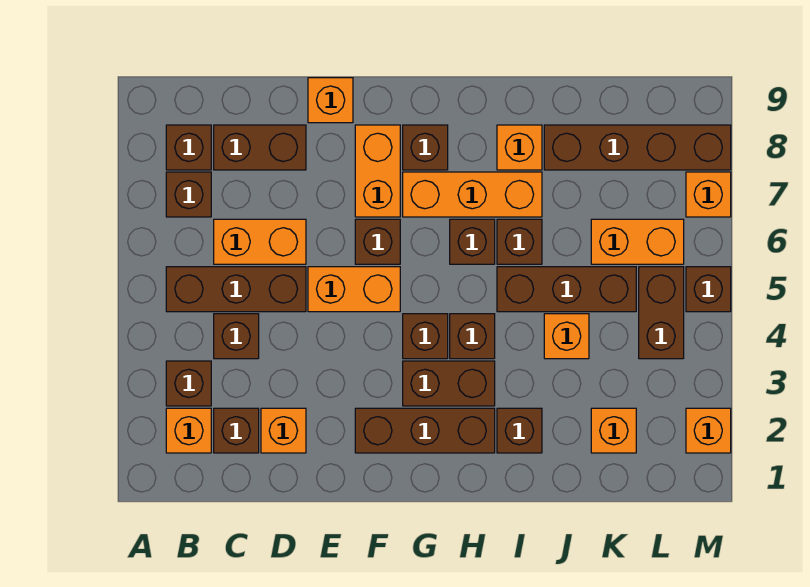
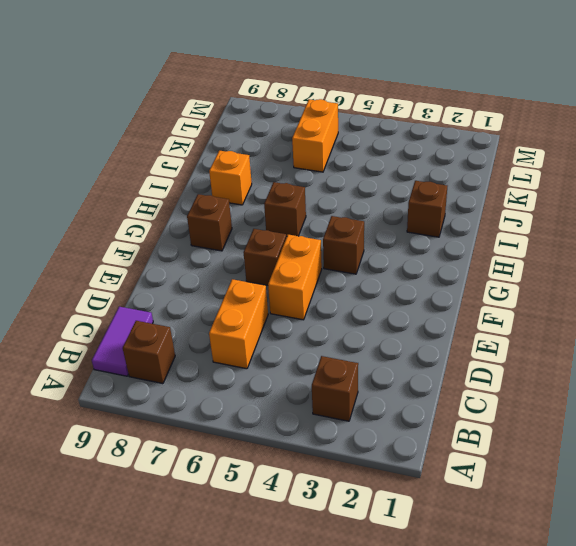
purple 1x2 tile [92,307,153,376] -> none
none -> orange 1x1 brick [166,408,211,453]
none -> brown 1x3 brick [166,267,306,312]
none -> brown 1x1 brick [166,172,211,217]
none -> brown 1x1 brick [214,408,259,453]

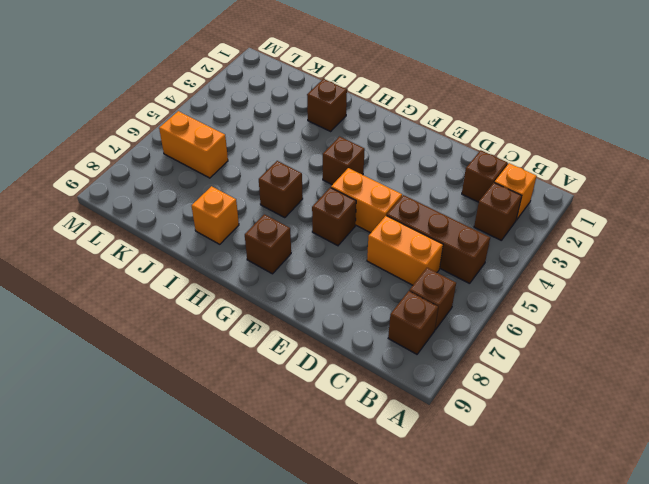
none -> brown 1x1 brick [214,314,259,359]
none -> brown 1x2 brick [214,125,306,170]
none -> orange 1x1 brick [261,408,306,453]
none -> orange 1x1 brick [308,78,353,123]

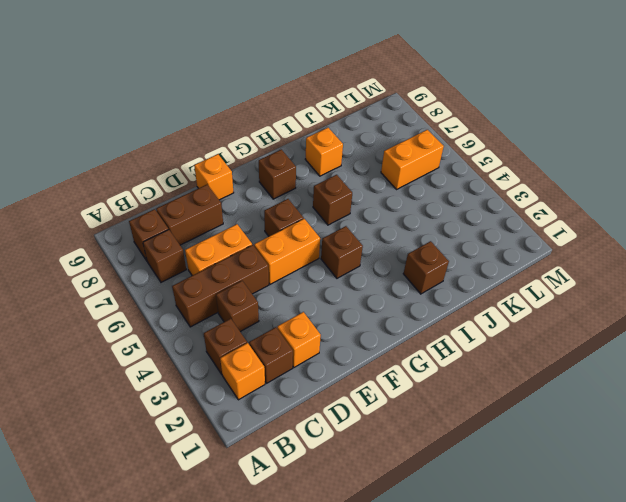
none -> brown 1x3 brick [355,408,495,453]
none -> orange 1x2 brick [355,125,400,217]
none -> brown 1x2 brick [403,361,495,406]
none -> orange 1x3 brick [403,172,542,217]

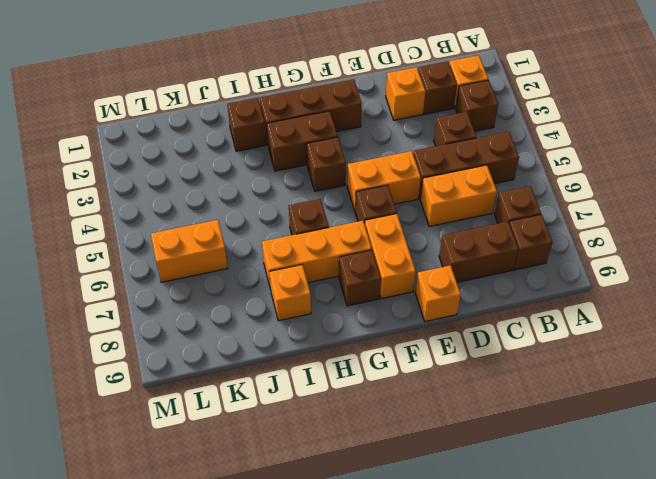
none -> brown 1x1 brick [450,314,495,359]
none -> brown 1x3 brick [497,267,636,312]
none -> brown 1x1 brick [497,219,542,264]
none -> orange 1x1 brick [544,314,589,359]

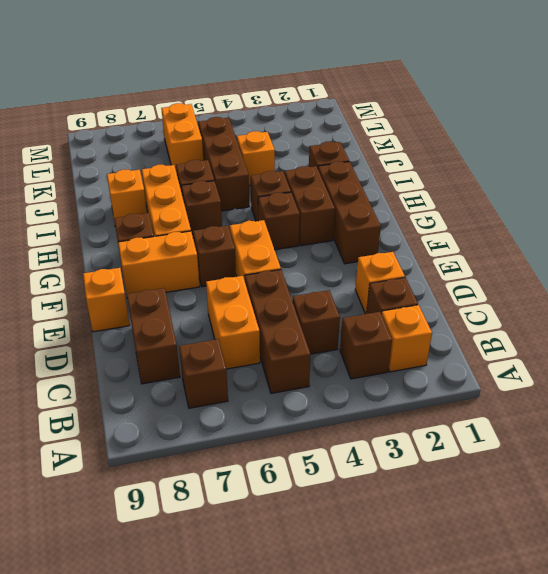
none -> brown 1x1 brick [166,125,211,170]
none -> brown 1x4 brick [544,125,731,170]
none -> orange 1x1 brick [591,408,636,453]
none -> brown 1x2 brick [639,267,684,359]

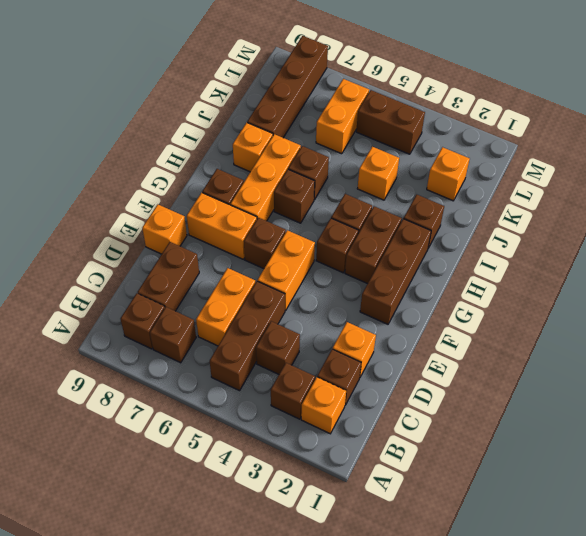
none -> brown 1x3 brick [497,267,636,312]
none -> orange 1x1 brick [686,408,731,453]
none -> brown 1x1 brick [686,267,731,312]
none -> orange 1x1 brick [686,172,731,217]

